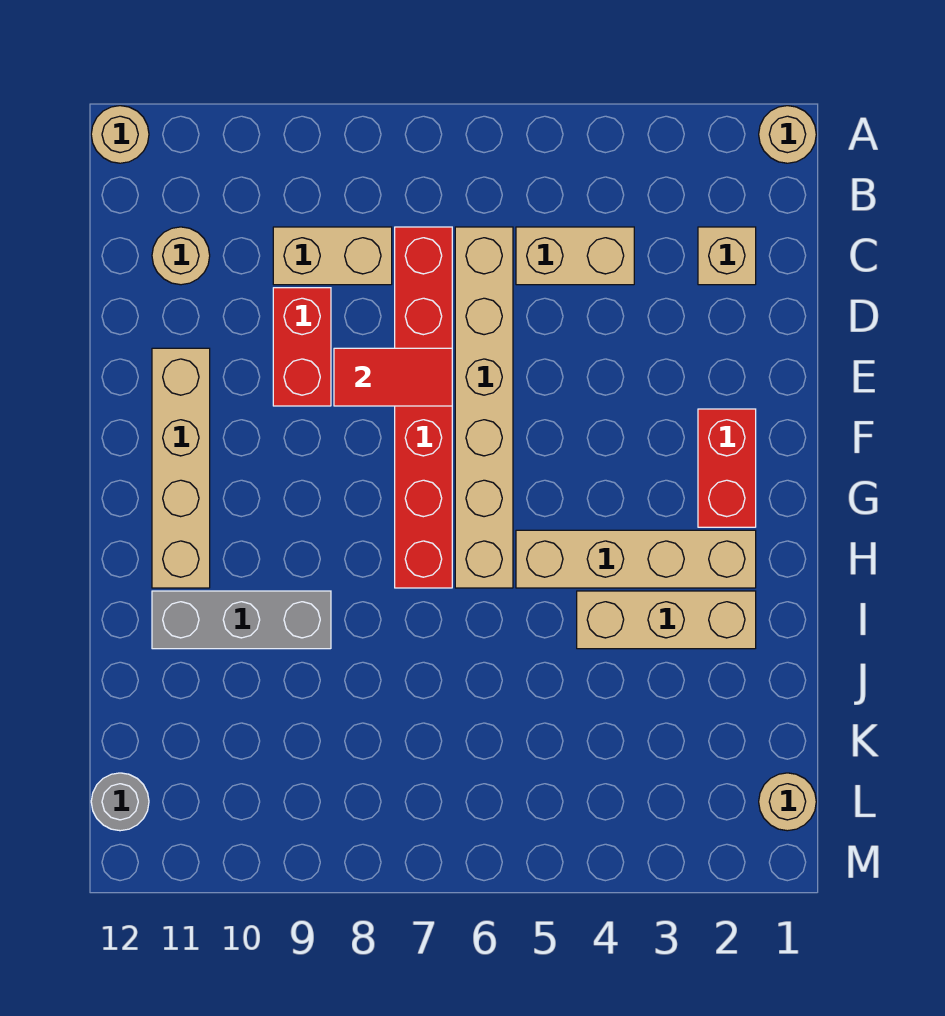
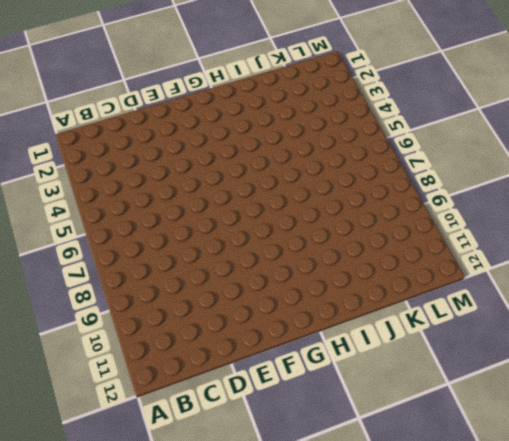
none -> tan 1x1 round brick [759,106,816,163]
none -> tan 1x1 round brick [91,106,149,163]
none -> tan 1x1 brick [698,227,756,285]

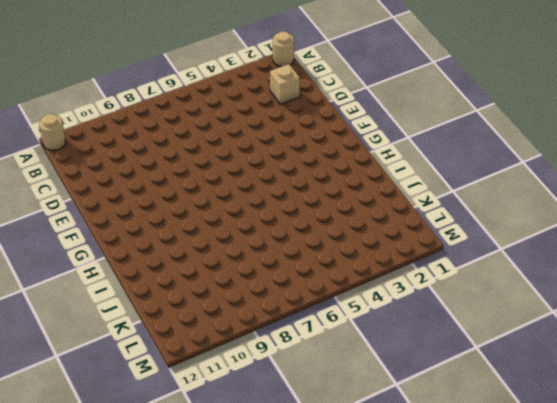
none -> tan 1x2 brick [516,227,634,285]
none -> tan 1x6 brick [455,227,513,588]
none -> red 1x6 brick [395,227,452,588]

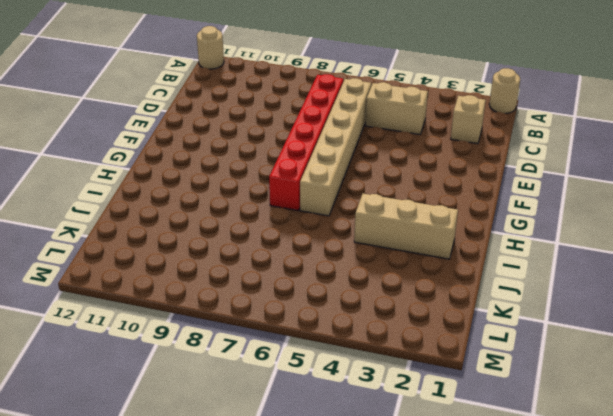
none -> tan 1x2 brick [273,227,392,285]
none -> tan 1x1 round brick [152,227,210,285]
none -> red 1x2 brick [273,288,331,406]

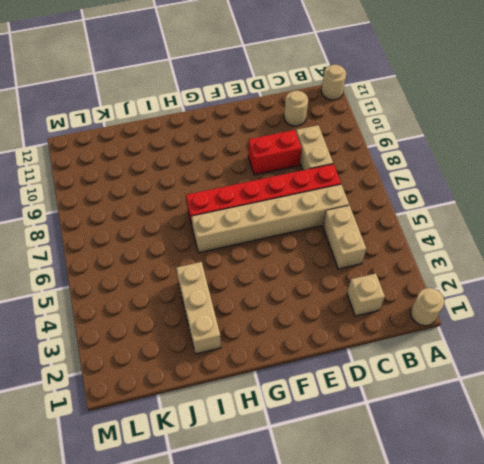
none -> tan 1x4 brick [152,348,210,588]
none -> red 1x2 brick [698,409,756,527]
none -> tan 1x4 brick [516,530,756,588]

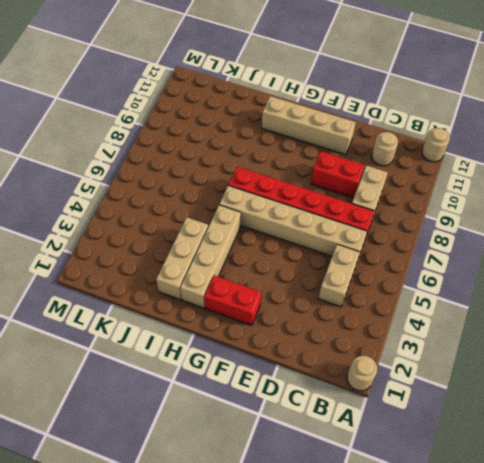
none -> tan 1x1 brick [698,227,756,285]
none -> grey 1x3 brick [152,591,331,649]
none -> tan 1x1 round brick [759,773,816,831]

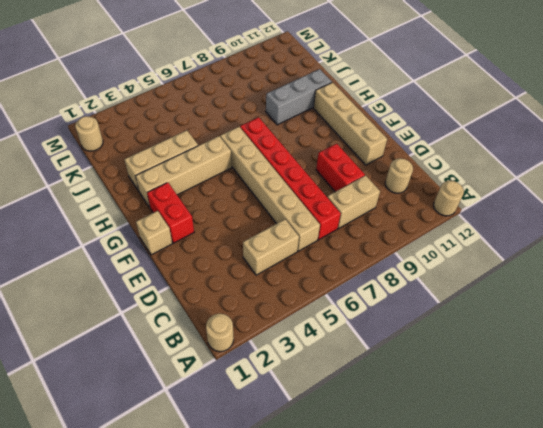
tan 1x1 brick [136,211,172,255] -> tan 1x1 brick moved to [698,227,756,285]
none -> grey 1x1 round brick [91,773,149,831]
none -> red 1x2 tile [334,348,452,406]

